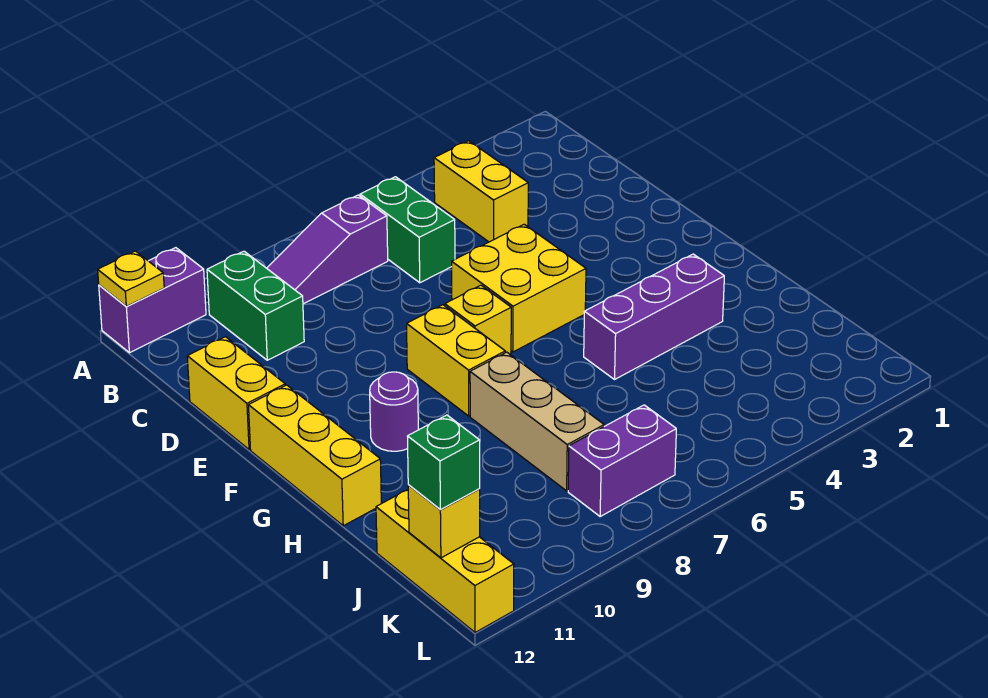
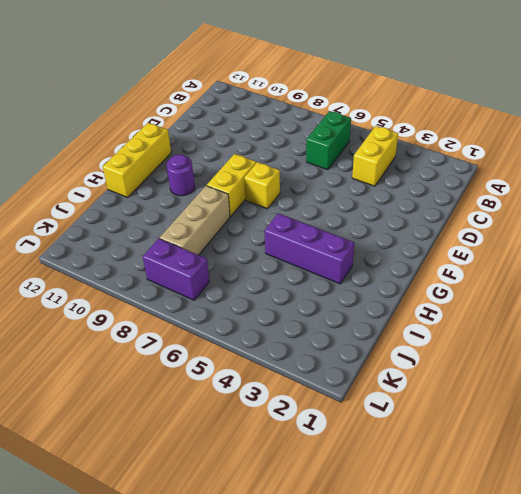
none -> purple 1x2 brick [99,248,206,353]
none -> purple 1x3 slope [267,195,388,304]
none -> green 1x2 brick [207,251,304,360]

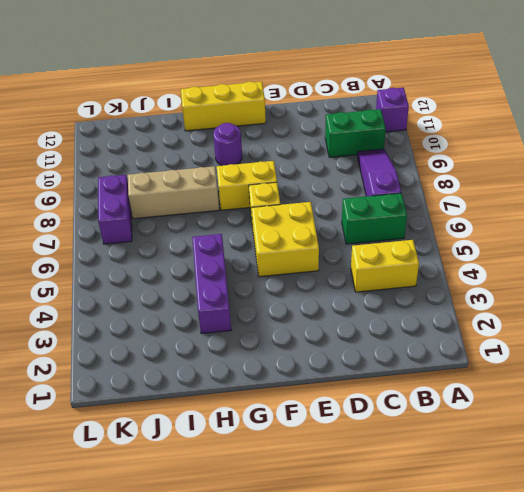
purple 1x1 brick [376,88,409,132] -> purple 1x2 brick [99,248,206,353]
none -> yellow 1x2 brick [187,337,285,450]
none -> yellow 1x3 brick [376,490,514,632]
none -> yellow 1x1 plate [98,251,164,306]

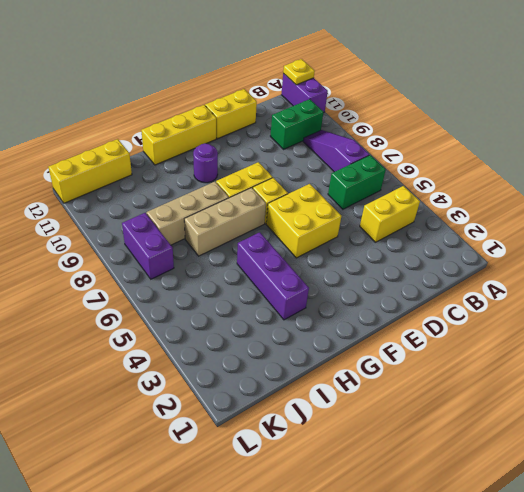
tan 1x3 brick [184,188,266,256] -> none
none -> yellow 1x1 brick [408,485,480,558]
none -> green 1x1 brick [407,415,480,510]

